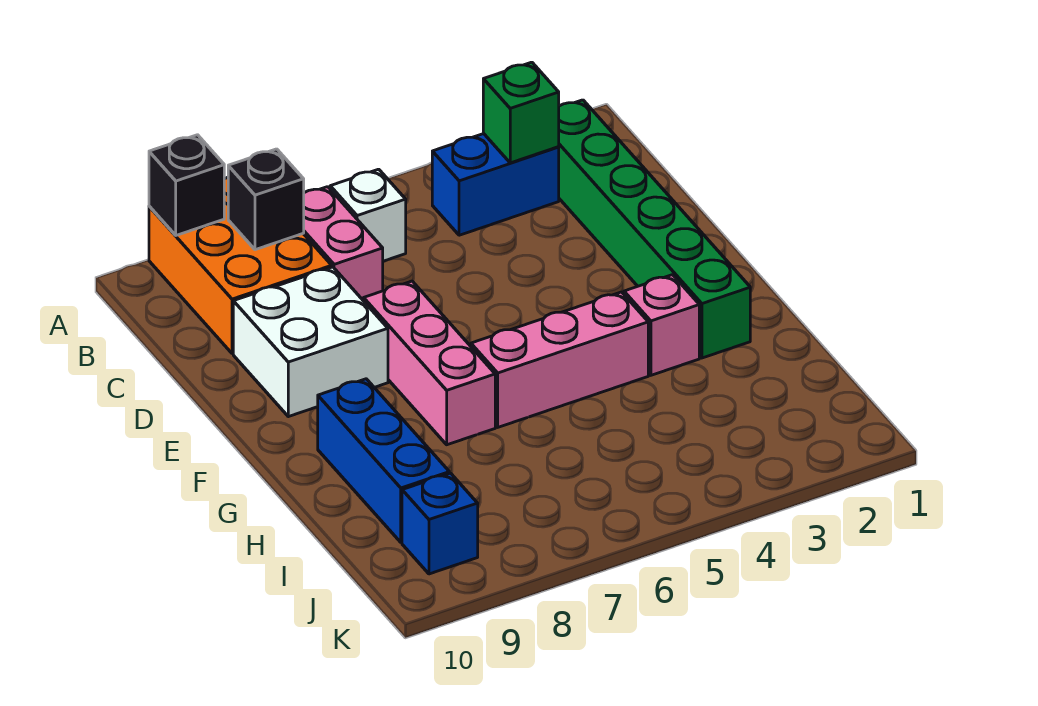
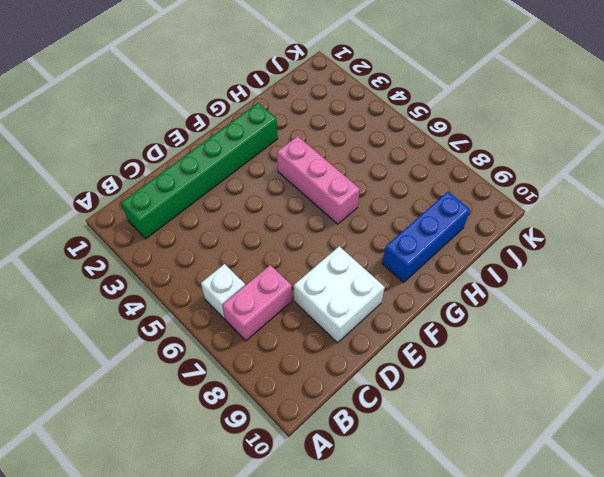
none -> orange 2x3 brick [149,177,332,354]
none -> blue 1x2 brick [432,134,559,235]
none -> pink 1x3 brick [364,281,495,445]

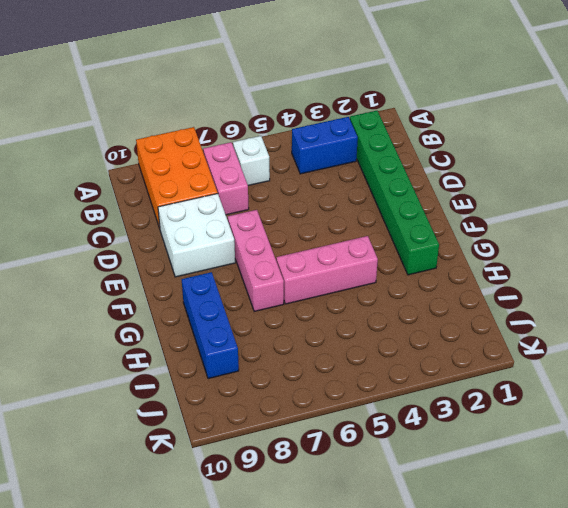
none -> pink 1x1 brick [624,275,699,375]
none -> blue 1x1 brick [402,473,478,574]
none -> black 1x1 brick [149,135,224,235]

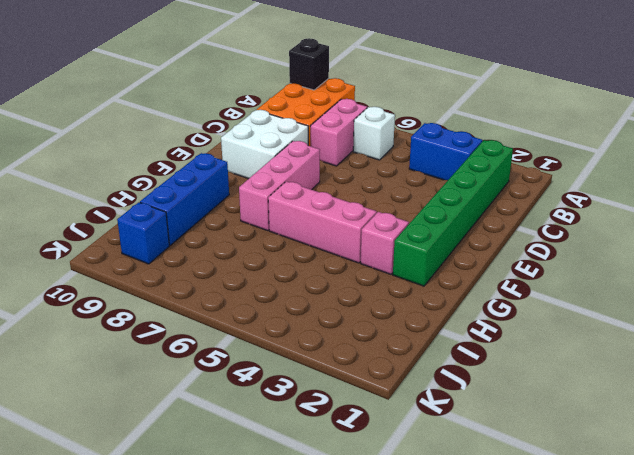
none -> green 1x1 brick [483,62,559,163]
none -> black 1x1 brick [228,149,304,250]

